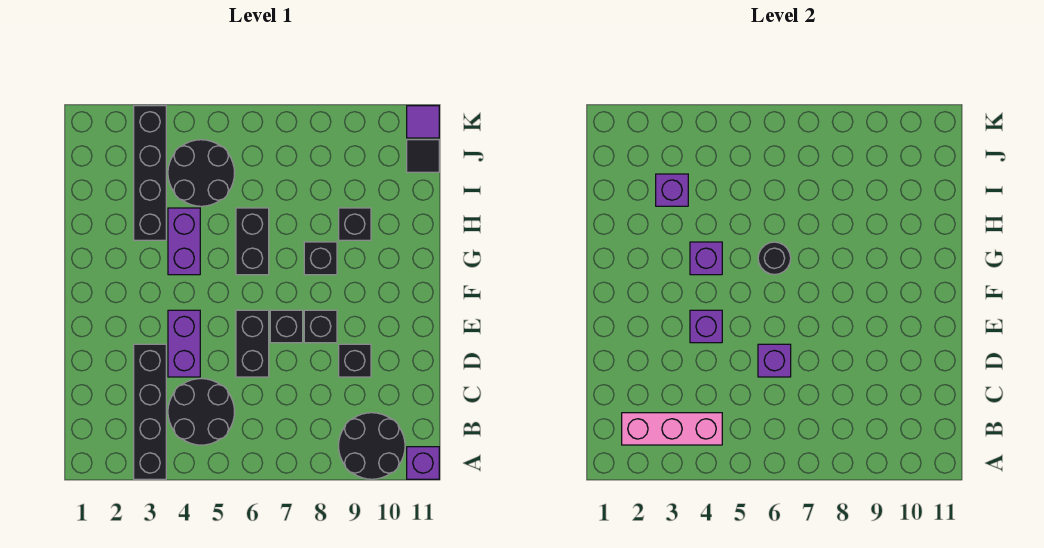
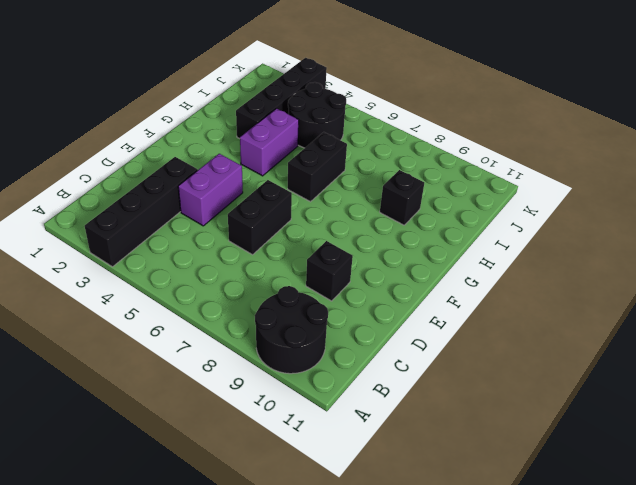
none -> purple 1x1 brick [407,447,439,479]
none -> black 2x2 round brick [168,379,234,445]
none -> black 1x1 brick [270,310,303,343]

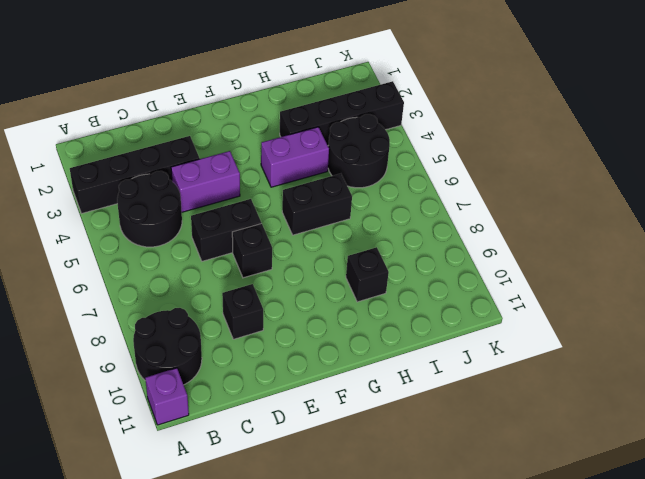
none -> black 1x1 brick [304,310,337,343]
none -> black 1x1 brick [304,242,337,275]
none -> black 1x1 tile [407,140,439,172]

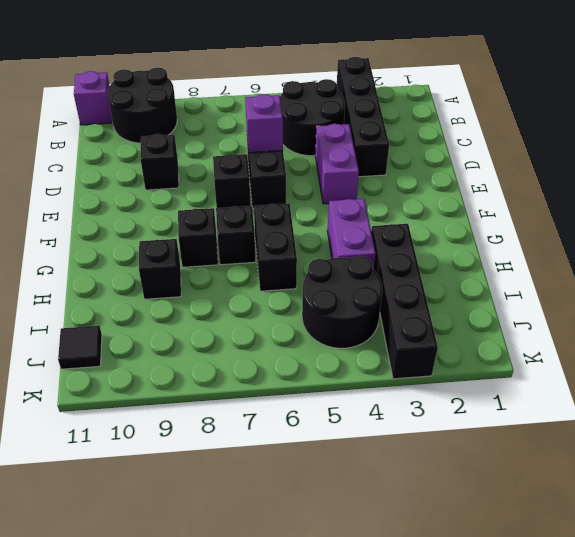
black 1x1 brick [216,206,256,265] -> black 1x1 brick moved to [304,310,337,343]
none -> purple 1x1 tile [407,106,439,138]
none -> pink 1x3 brick [622,413,722,445]
none -> purple 1x1 brick [690,310,722,343]

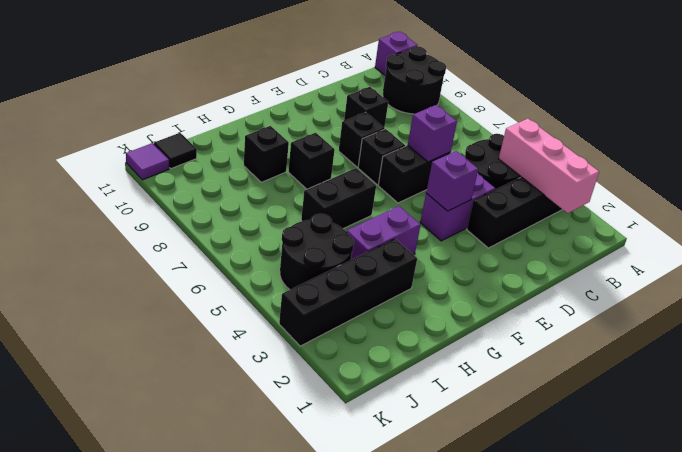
none -> purple 1x1 brick [690,242,722,275]
none -> black 1x1 round brick [758,242,791,275]
none -> purple 1x1 brick [656,174,688,206]

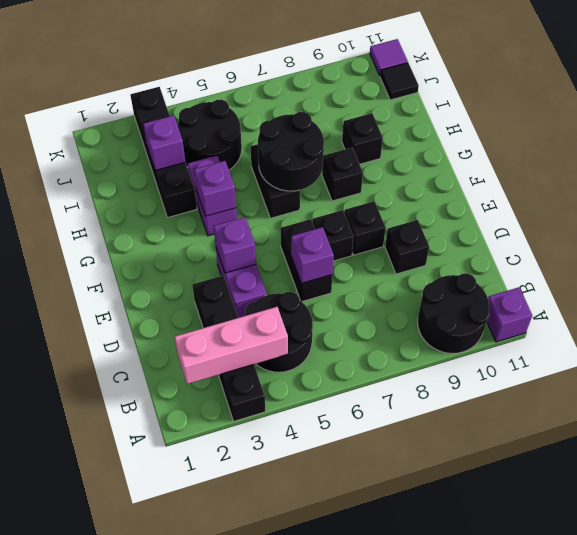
black 2x2 round brick [258,112,324,191] -> black 1x1 round brick [758,242,791,275]

